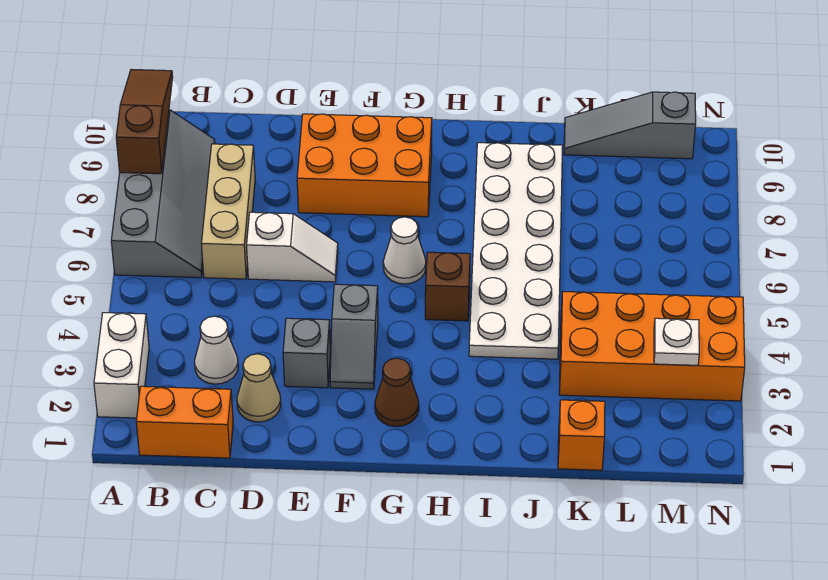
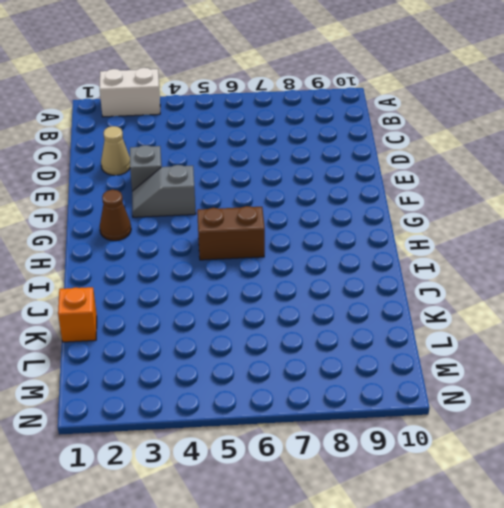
brown 1x2 brick [197,206,265,260] -> brown 1x1 brick [425,252,470,321]
none -> grey 2x4 slope [111,110,215,278]
none -> orange 1x2 brick [136,386,233,458]
none -> white 1x1 cone [195,316,238,384]

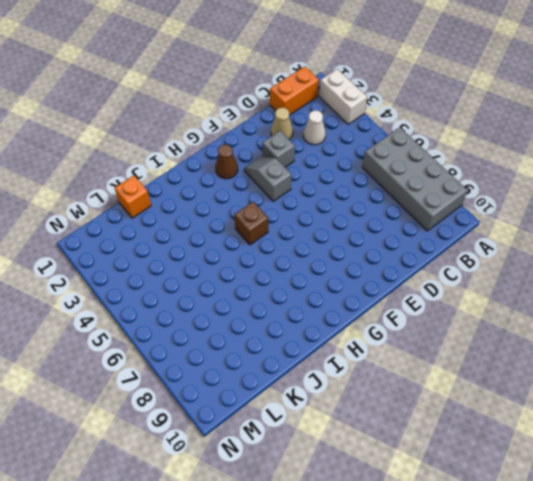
grey 2x4 brick [362,128,467,231] -> grey 2x4 slope [111,110,215,278]
none -> tan 1x3 brick [201,144,255,279]
none -> white 1x2 slope [247,212,338,282]
none -> orange 2x3 brick [297,114,432,217]

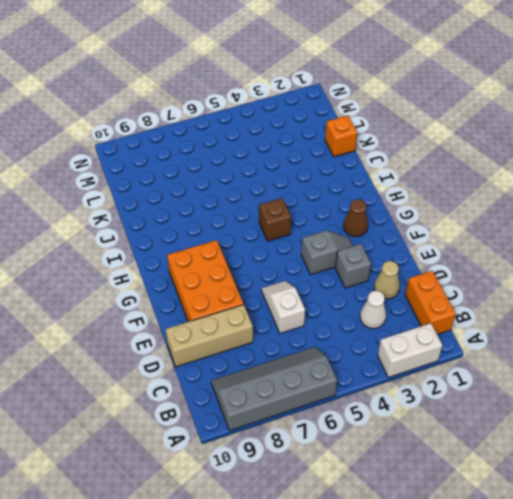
tan 1x3 brick [165,305,253,367] -> tan 1x3 brick moved to [201,144,255,279]
none -> white 1x1 cone [383,217,426,284]
none -> white 2x6 plate [469,143,563,359]
none -> orange 2x4 brick [559,292,745,401]

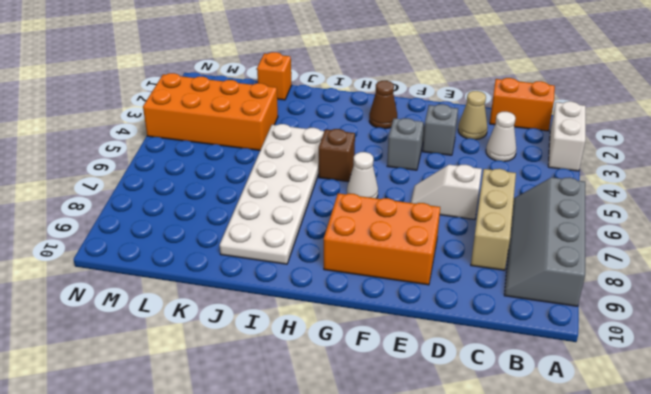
none -> grey 1x3 slope [564,92,696,159]
none -> brown 1x3 slope [116,69,173,174]
none -> white 1x1 plate [654,318,699,365]

